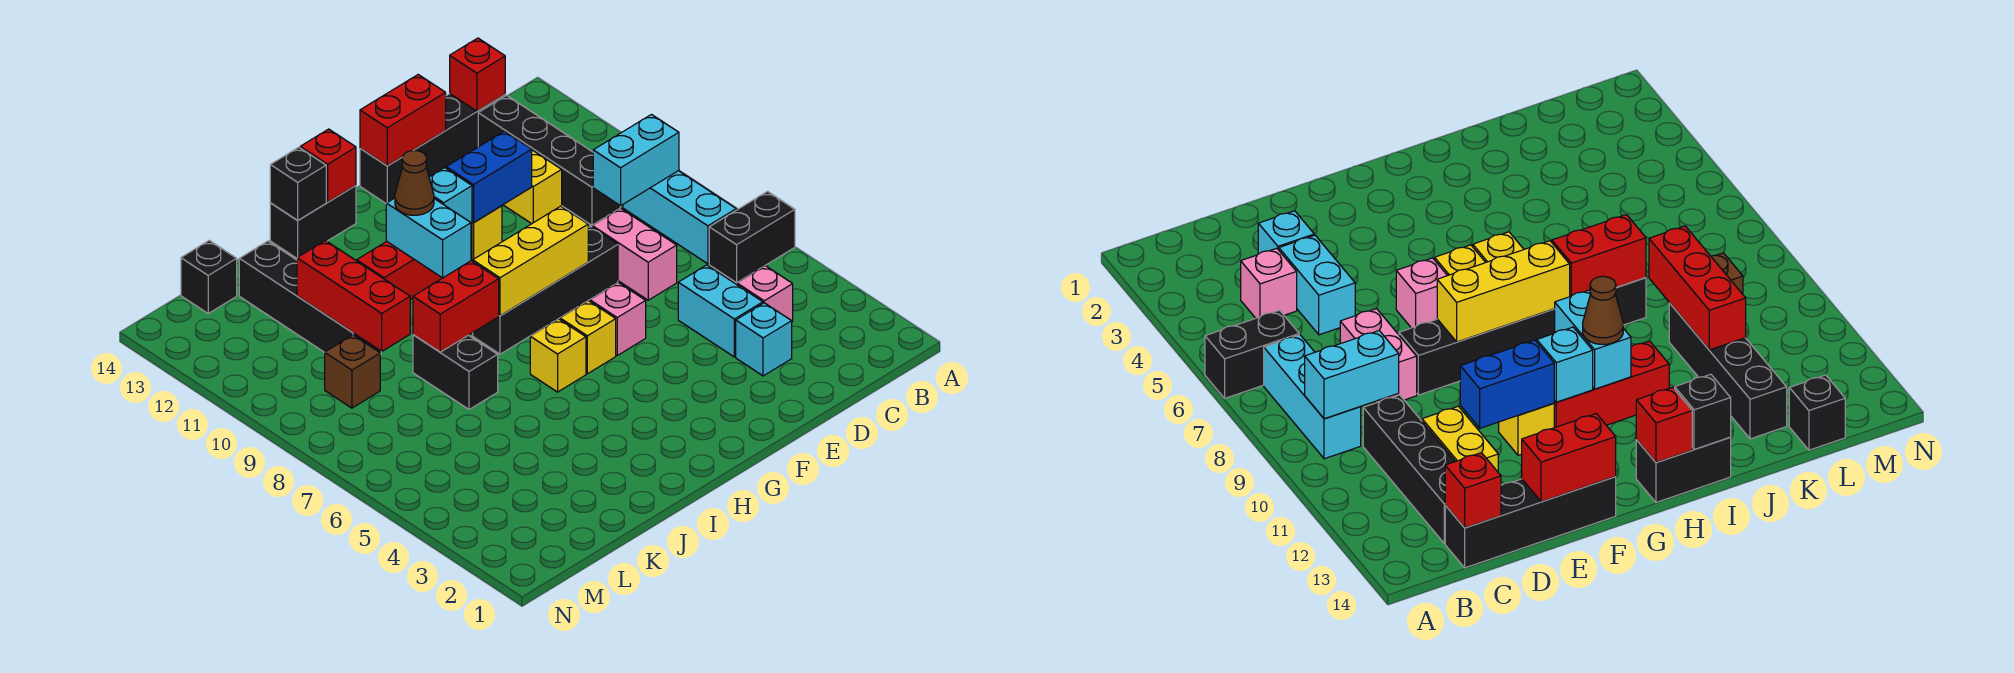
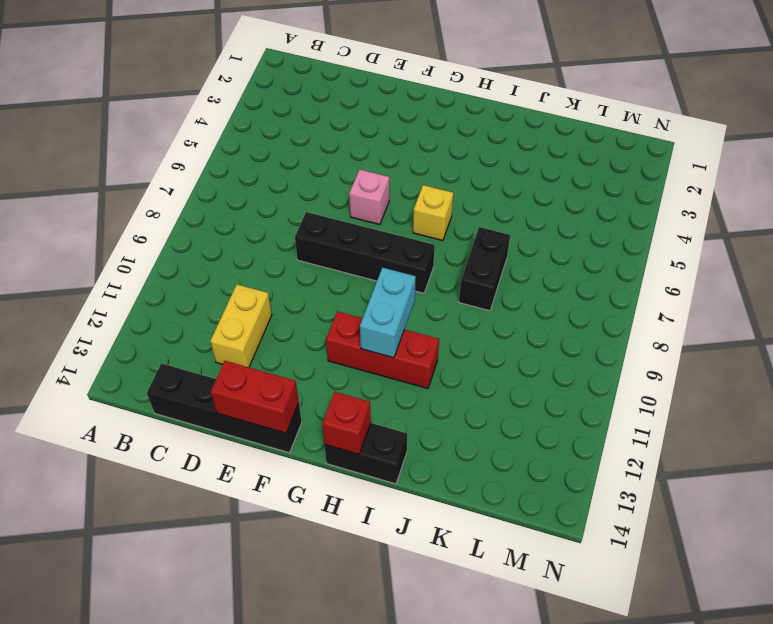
none -> black 1x2 brick [709,192,795,283]
none -> cyan 1x3 brick [623,171,736,264]
none -> pink 1x1 brick [737,266,793,322]
none -> black 1x4 brick [478,95,620,225]

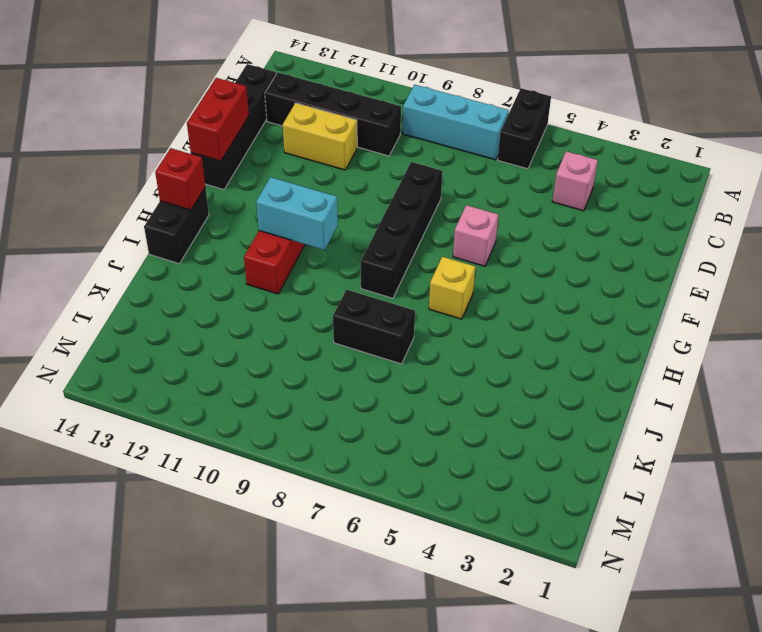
none -> cyan 1x1 brick [736,303,792,376]
none -> cyan 1x2 brick [678,265,763,357]
none -> pink 1x2 brick [592,208,677,300]
none -> yellow 1x1 brick [472,206,502,261]

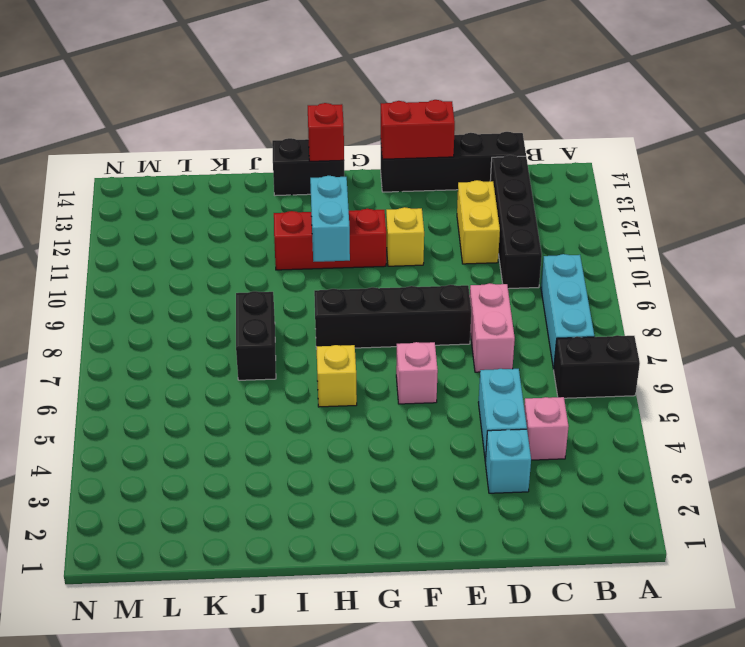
none -> yellow 1x1 brick [560,301,616,374]
none -> black 1x4 brick [239,241,381,354]
none -> brown 1x1 brick [325,335,380,408]
none -> black 1x1 brick [181,240,237,313]

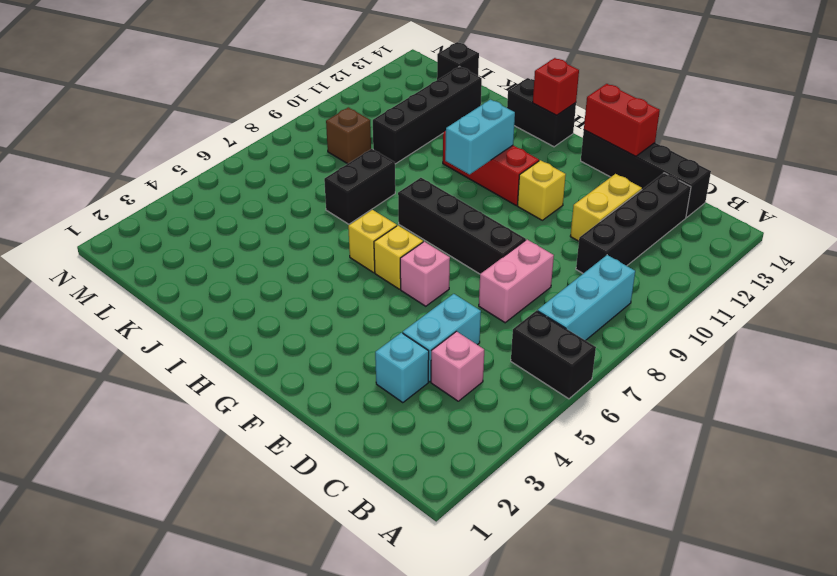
none -> cyan 1x2 brick [593,115,679,206]
none -> red 1x1 brick [450,38,505,111]
none -> blue 1x2 brick [446,131,532,223]
none -> yellow 1x3 brick [473,206,588,316]

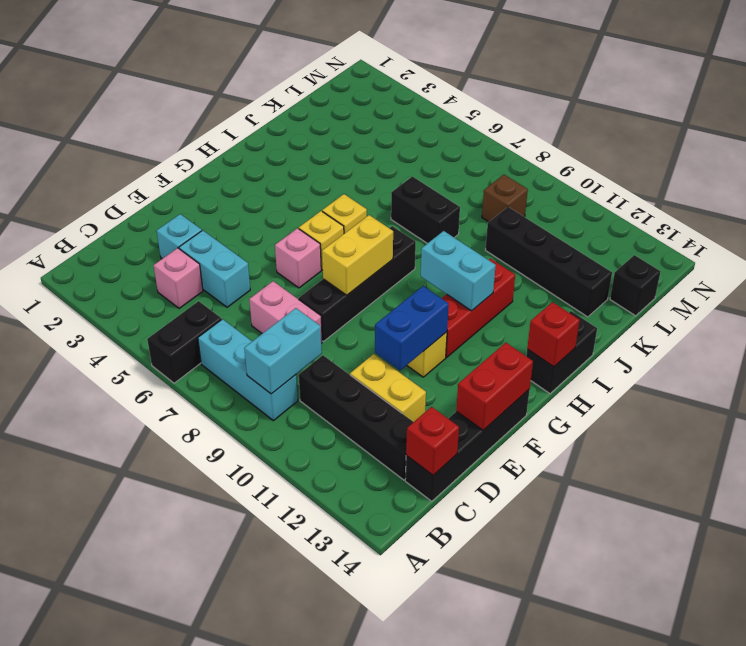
yellow 1x2 brick [322,215,393,295] -> yellow 1x3 brick [473,206,588,316]
none -> cyan 1x1 brick [429,168,472,224]
none -> red 1x2 brick [413,261,499,352]
none -> black 1x1 brick [270,147,326,220]
none -> red 1x3 brick [297,241,410,351]

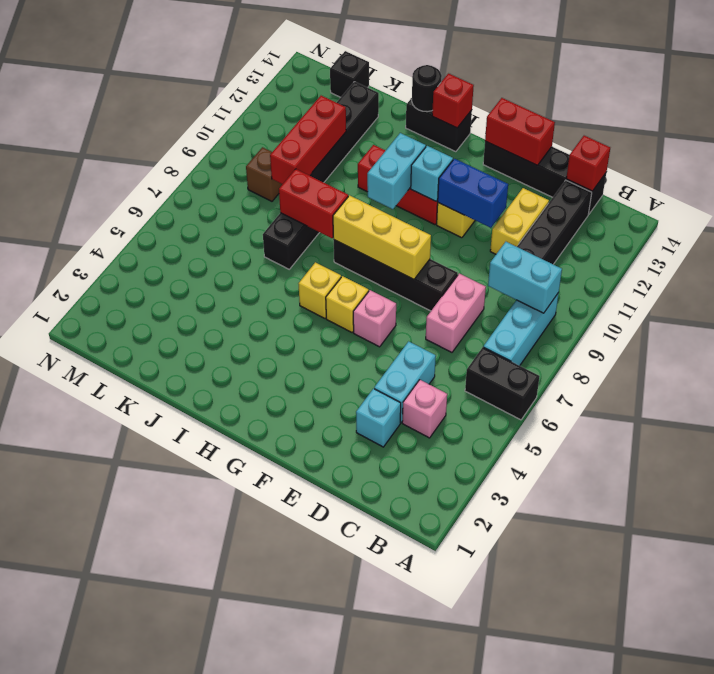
black 1x1 round brick [412,65,442,112] -> black 1x1 brick [270,147,326,220]
none -> brown 1x1 cone [395,150,434,215]

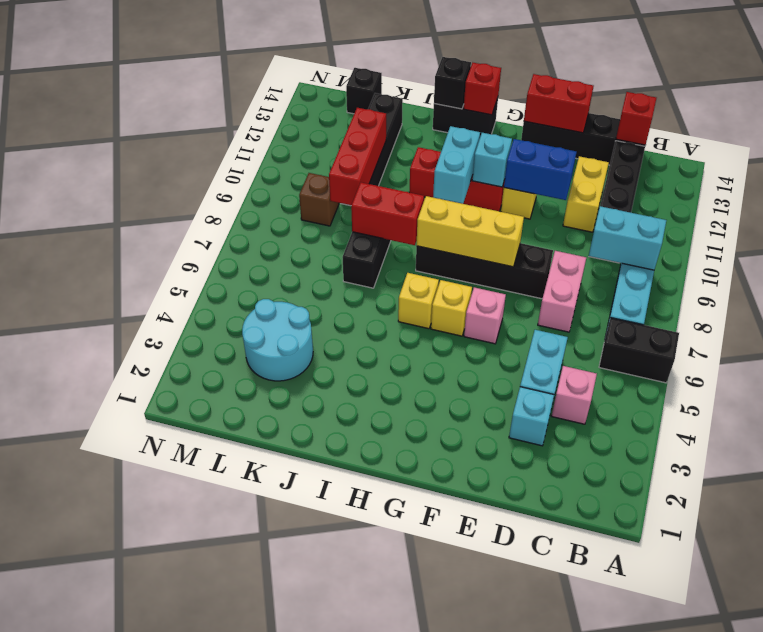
cyan 2x2 round brick [242,299,313,381] -> none
none -> brown 1x1 cone [395,150,434,215]

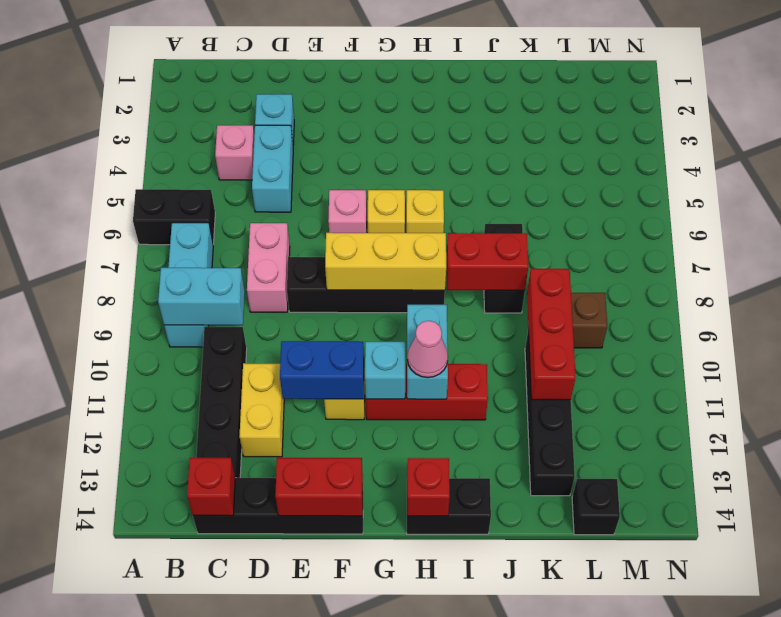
pink 1x1 cone [407,321,448,378] -> brown 1x1 cone [395,150,434,215]
none -> black 1x1 brick [270,147,326,220]

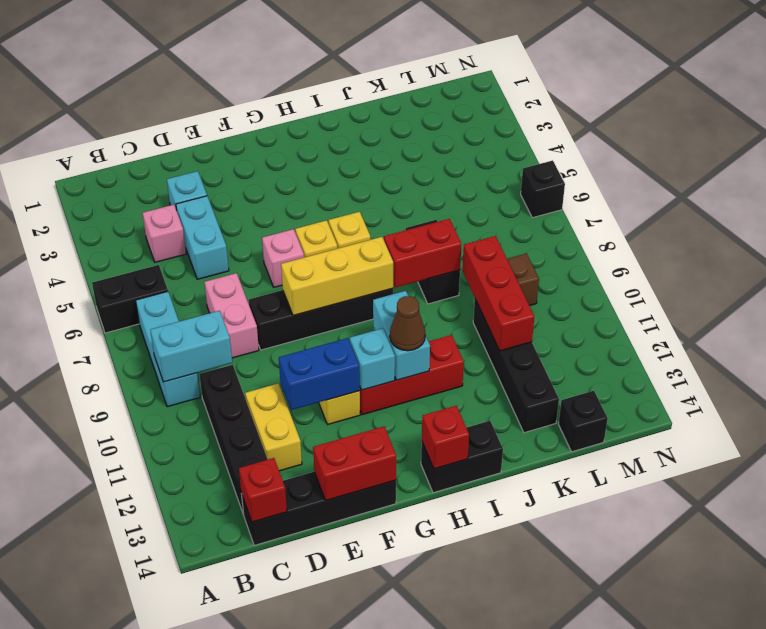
black 1x1 brick [521,160,565,218] -> black 1x1 brick moved to [270,147,326,220]

